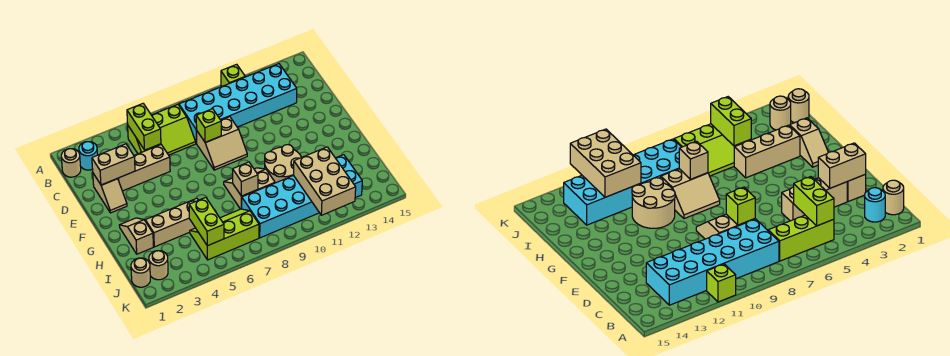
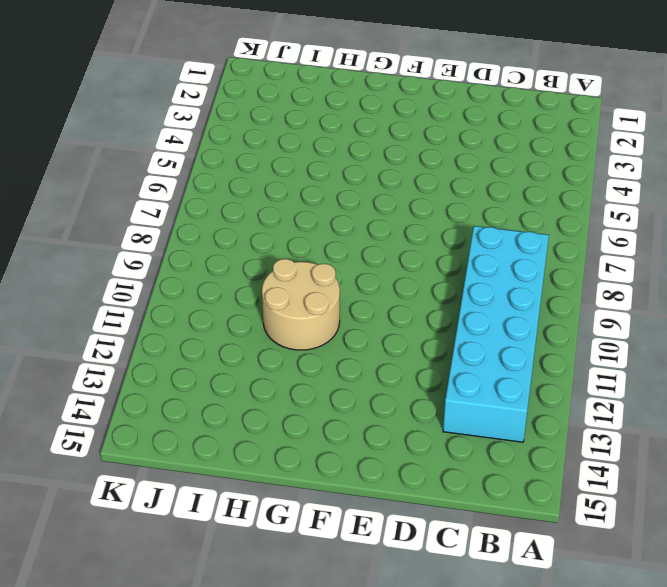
none -> lime 1x1 brick [221,64,245,86]
none -> tan 1x1 round brick [61,149,81,177]
none -> cyan 1x1 round brick [79,142,98,170]

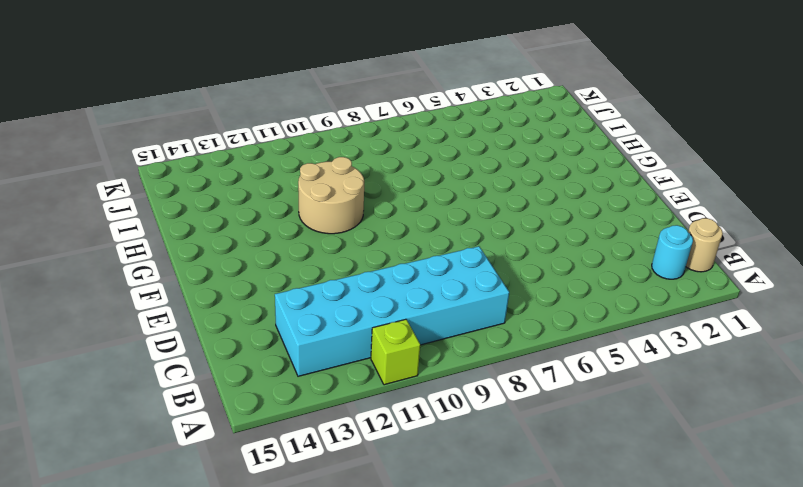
none -> lime 2x3 slope [128,105,196,155]
none -> tan 1x2 slope [93,174,127,213]
none -> tan 1x3 brick [118,145,170,191]

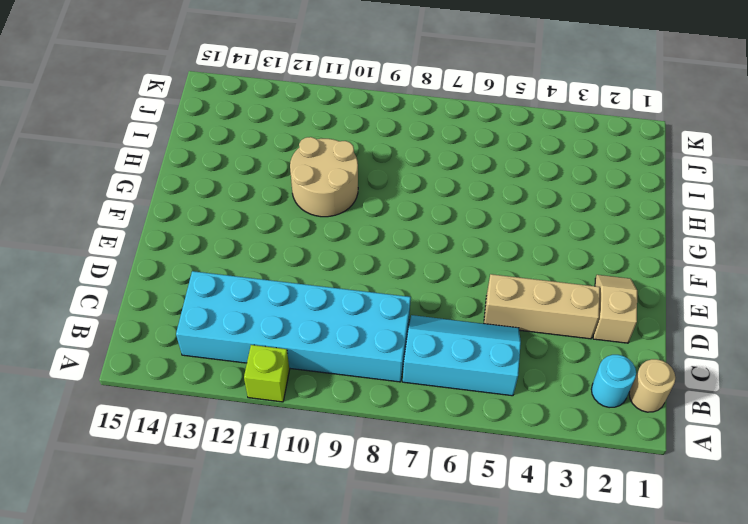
cyan 2x3 slope [403,315,521,396] -> lime 2x3 slope [128,105,196,155]
none -> tan 2x2 slope [197,117,247,170]
none -> tan 1x2 slope [119,218,153,254]
none -> tan 2x2 slope [224,168,275,209]

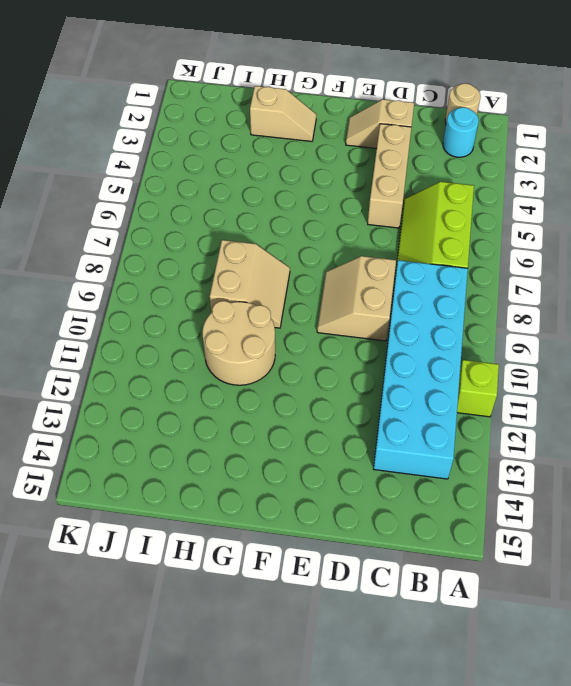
none -> tan 1x3 brick [145,198,198,247]
none -> lime 2x3 slope [190,209,259,260]
none -> cyan 2x6 brick [242,155,362,238]

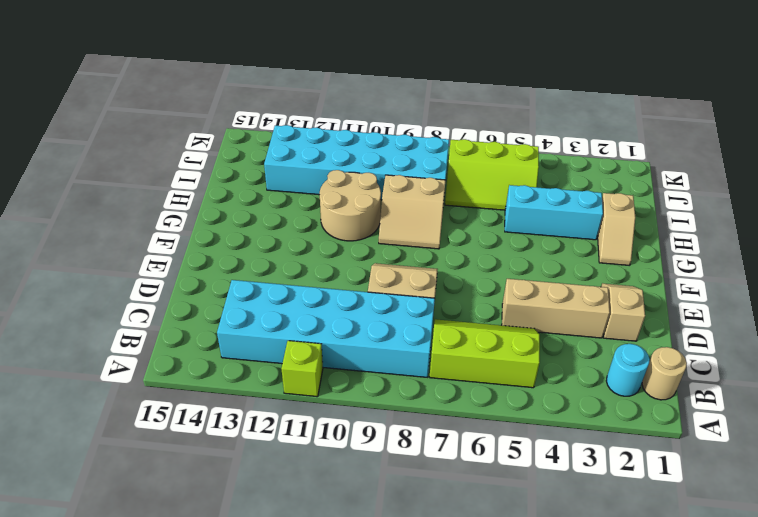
cyan 1x3 brick [505,185,603,240] -> tan 1x3 brick [145,198,198,247]
none -> tan 1x1 round brick [131,258,150,287]
none -> tan 1x1 round brick [149,251,168,280]
none -> lime 1x2 brick [127,104,161,150]

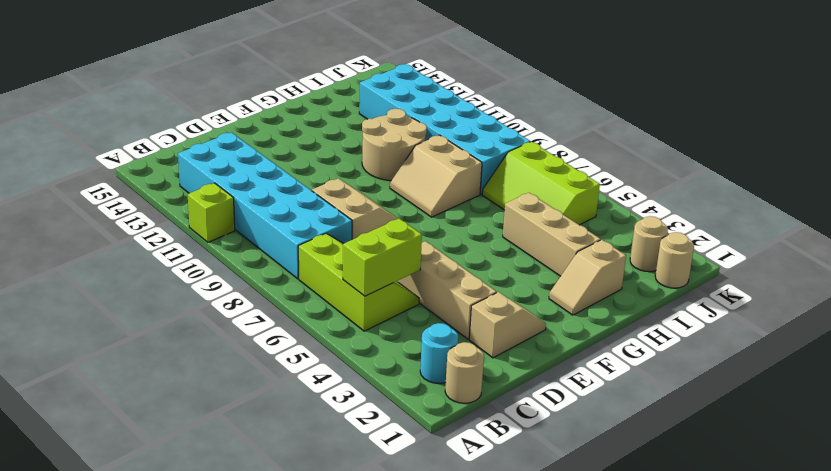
none -> tan 1x2 brick [92,144,135,185]
none -> lime 1x1 brick [196,109,221,142]
none -> tan 1x1 brick [233,162,258,196]

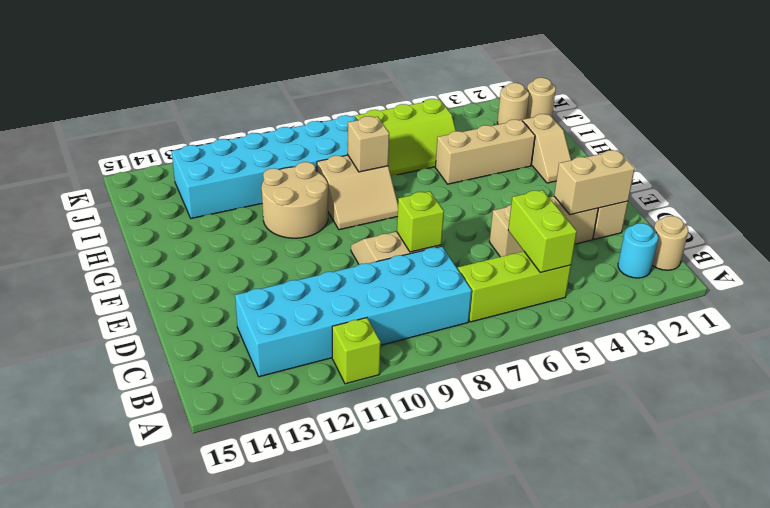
none -> lime 1x2 brick [189,197,224,246]
none -> tan 2x3 brick [294,147,356,215]

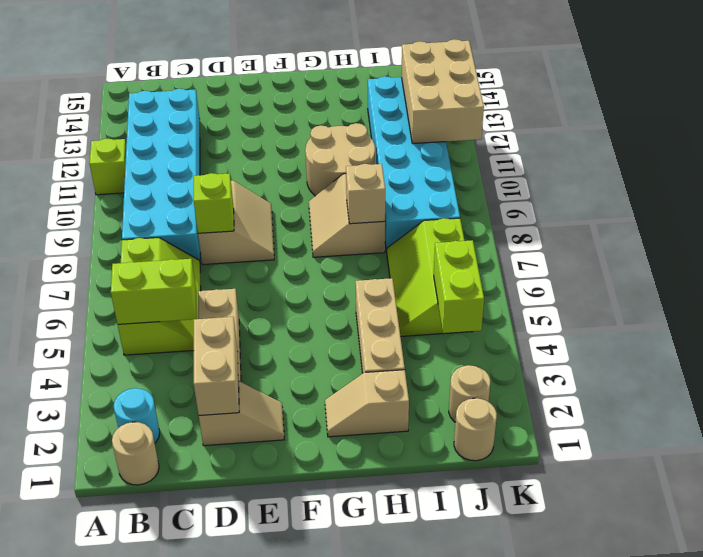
lime 1x2 brick [434,240,484,333] -> lime 1x2 brick turned to [189,197,224,246]
tan 2x3 brick [401,39,484,144] -> tan 2x3 brick turned to [294,147,356,215]

